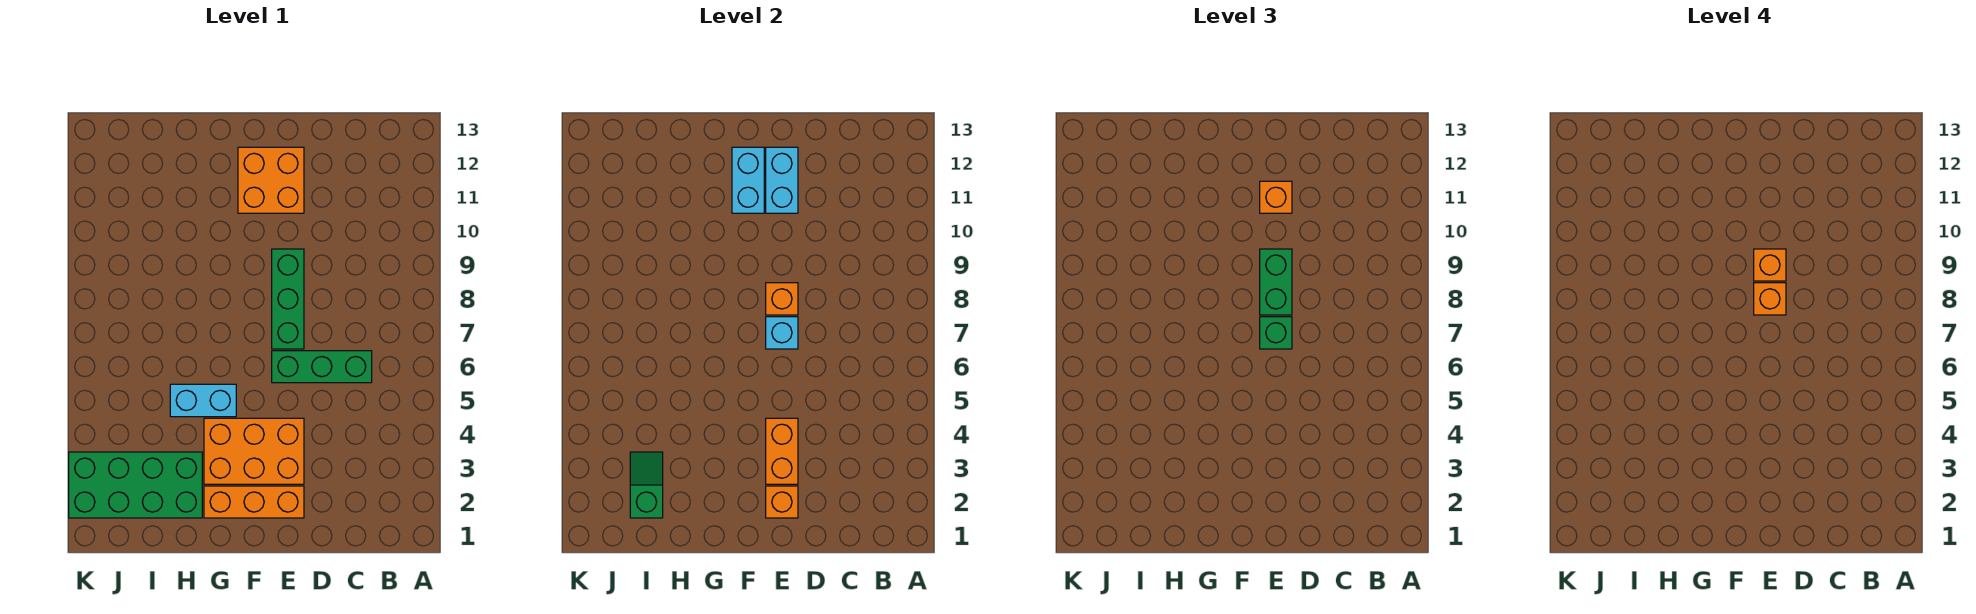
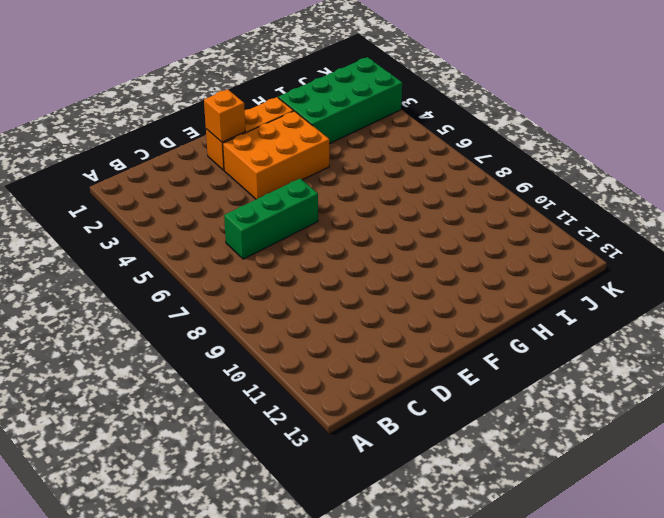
none -> green 1x3 brick [272,249,304,349]
none -> orange 2x2 brick [238,147,304,213]
none -> cyan 1x2 brick [170,384,236,417]

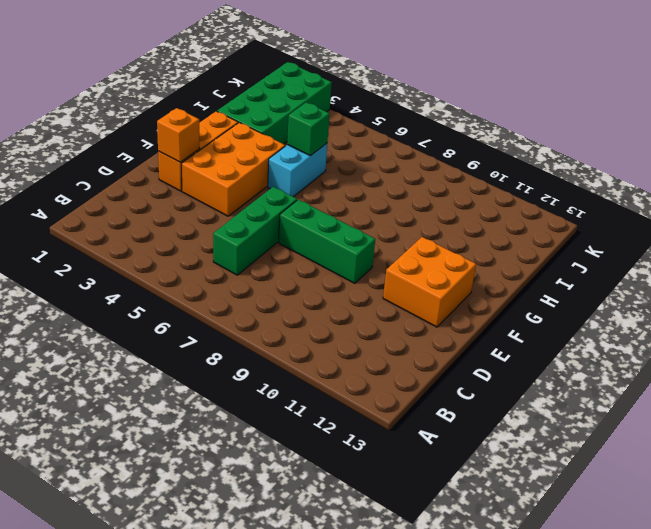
green 1x1 brick [287,102,329,156] -> green 1x1 brick moved to [1260,317,1292,349]
none -> orange 1x2 brick [766,418,798,484]
none -> cyan 1x1 brick [766,317,798,349]
none -> orange 1x1 brick [766,283,798,315]

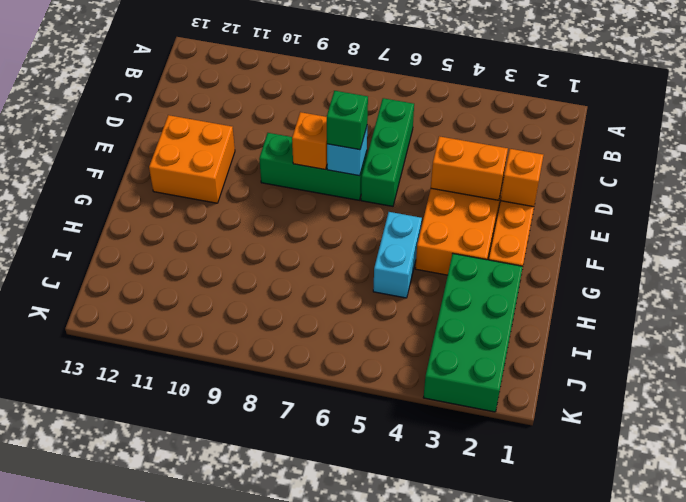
none -> cyan 1x2 brick [766,147,798,213]
none -> cyan 1x2 brick [732,147,764,213]
none -> green 1x2 slope [630,452,663,518]

